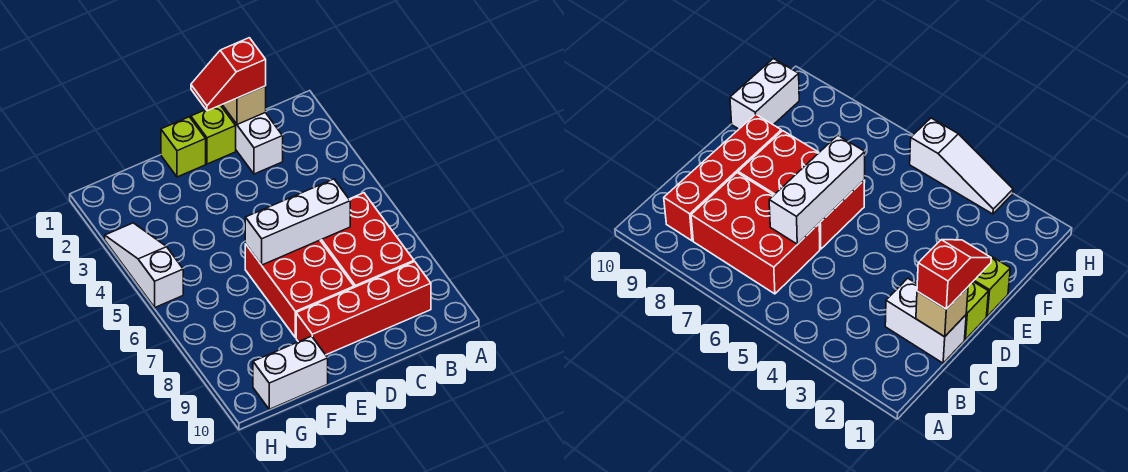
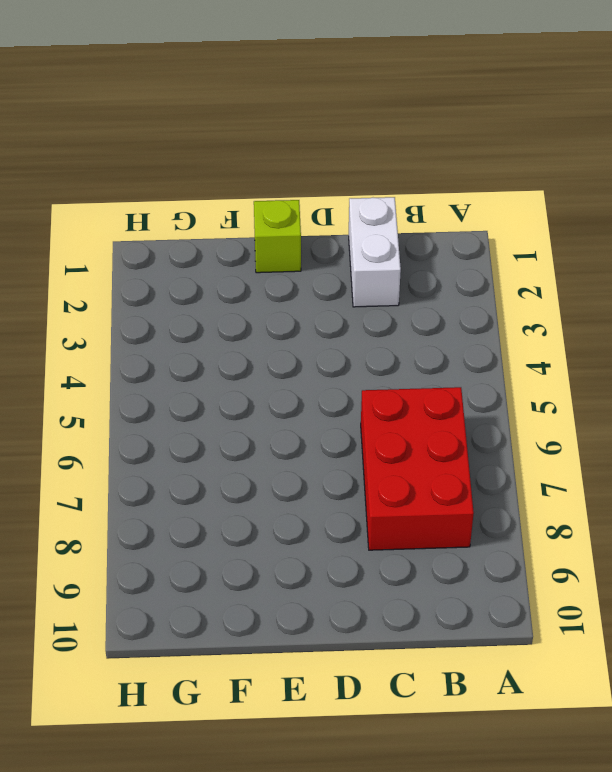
none -> red 1x4 brick [296,262,431,355]
none -> lime 1x1 brick [191,105,236,164]

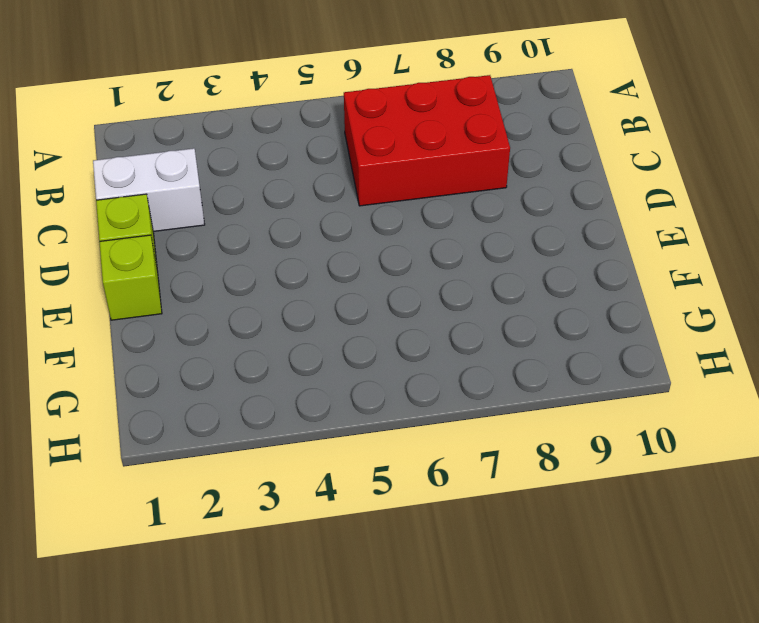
none -> red 1x4 brick [296,262,431,355]
none -> red 2x3 brick [245,240,354,338]

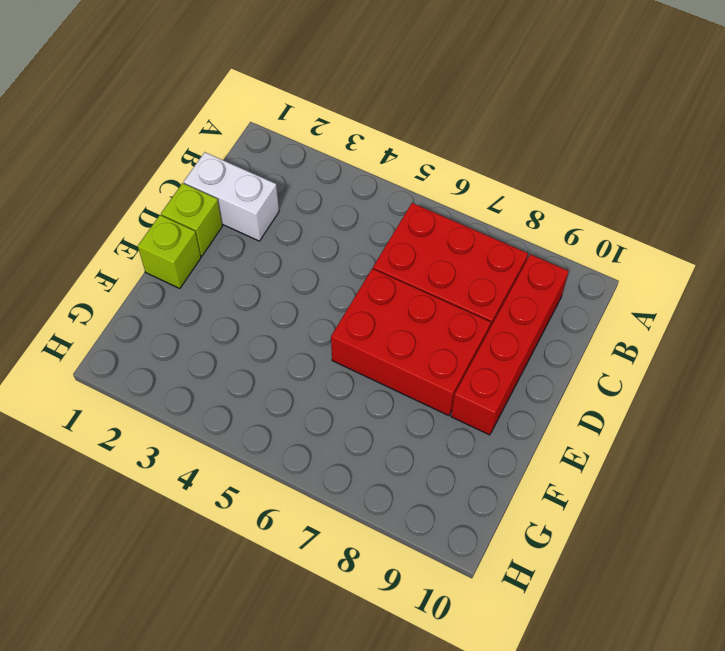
none -> white 1x2 brick [253,336,328,409]
none -> white 1x3 slope [105,223,183,307]

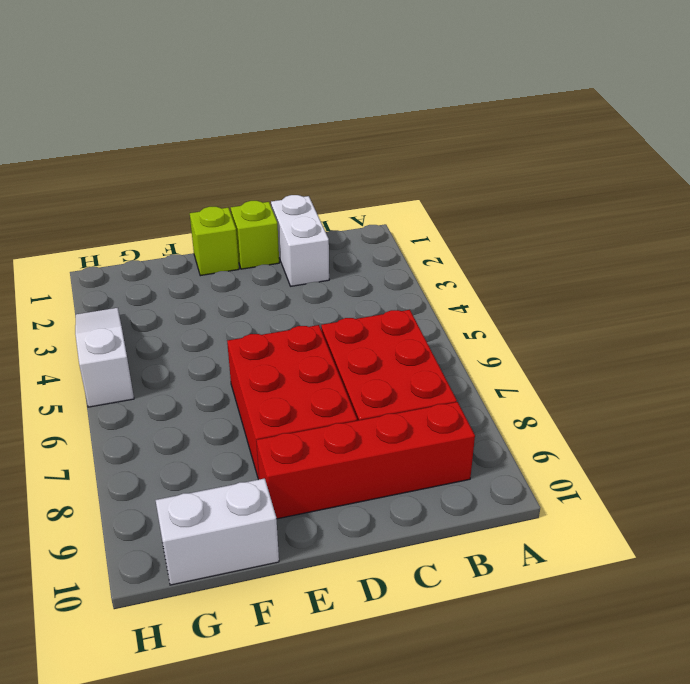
none -> tan 1x1 brick [222,86,266,124]
none -> white 1x3 brick [245,179,350,265]

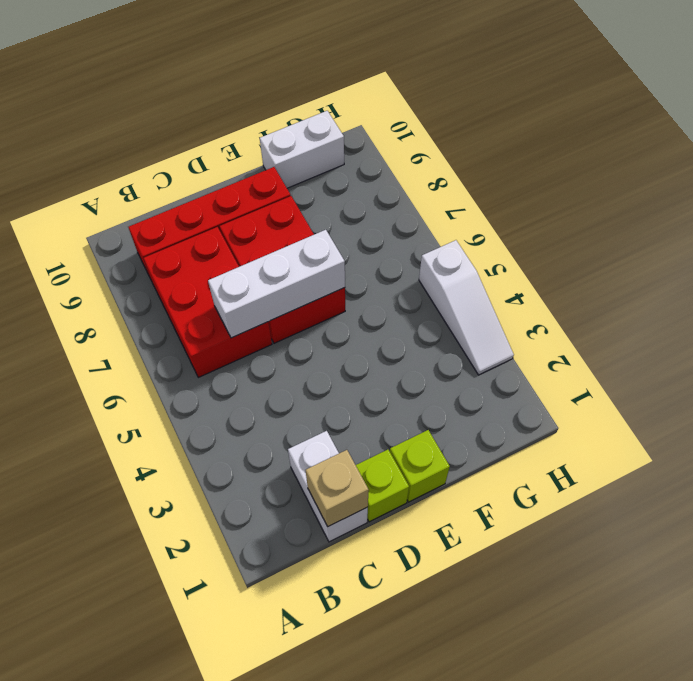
none -> red 1x2 slope [191,38,266,111]

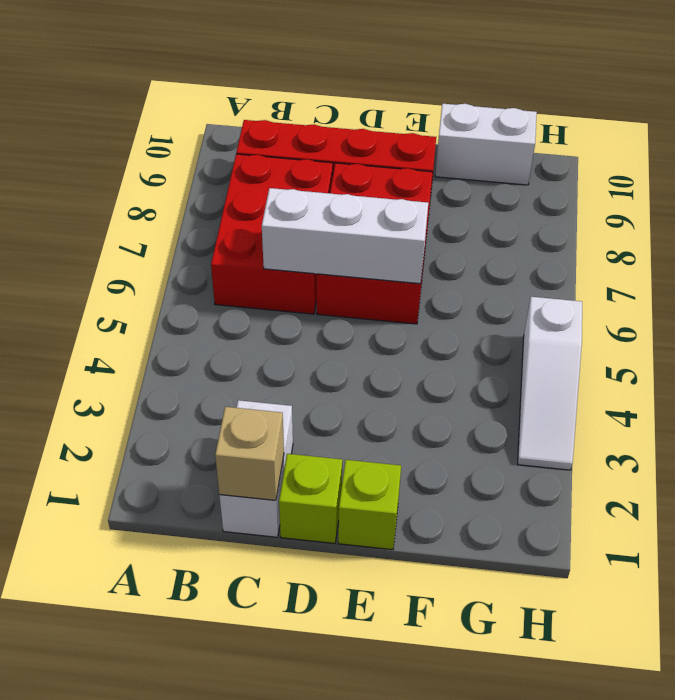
none -> red 1x2 slope [191,38,266,111]

